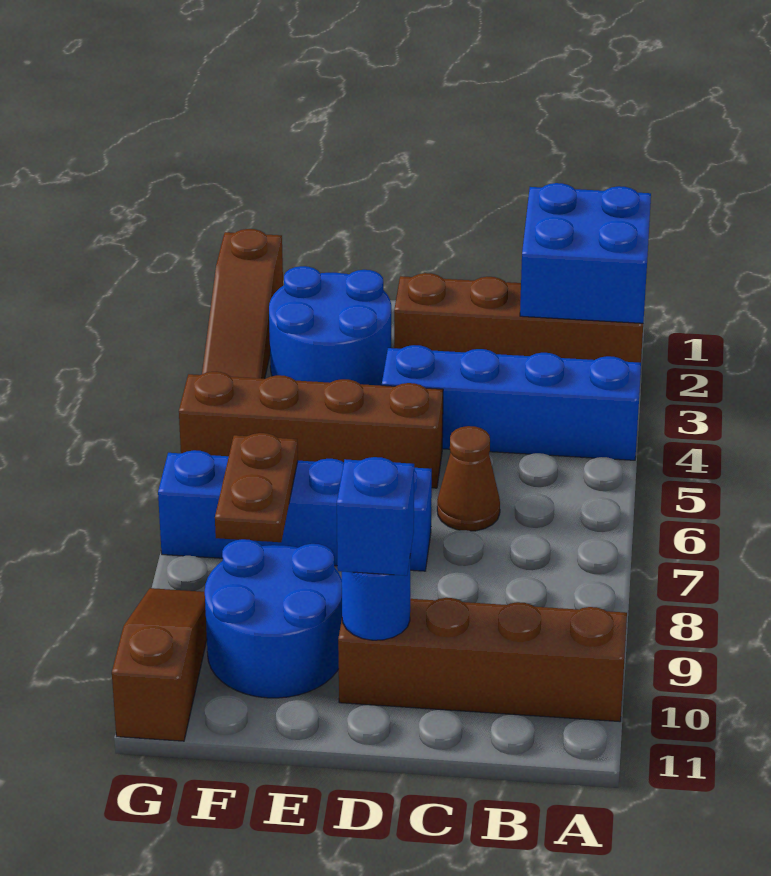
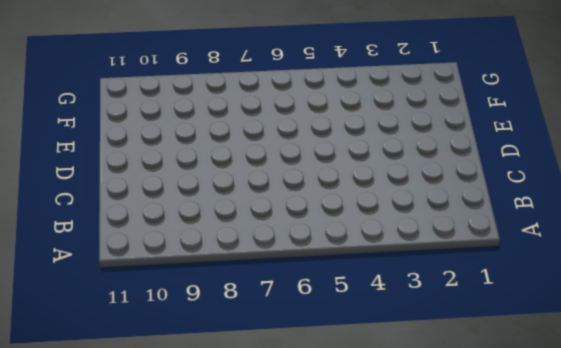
none -> brown 1x4 brick [394,273,643,363]
none -> blue 1x4 brick [382,345,641,460]
none -> brown 1x4 brick [338,598,627,722]

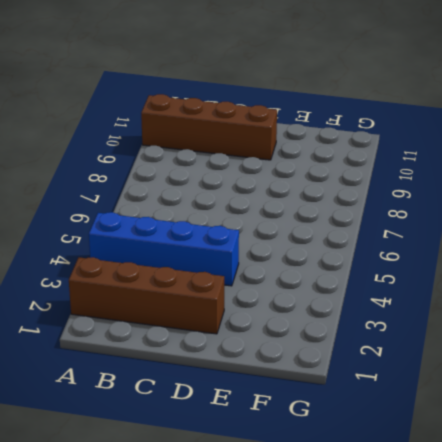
none -> brown 1x1 cone [437,426,500,531]
none -> brown 1x4 brick [179,372,443,488]
none -> blue 1x4 brick [158,450,432,571]

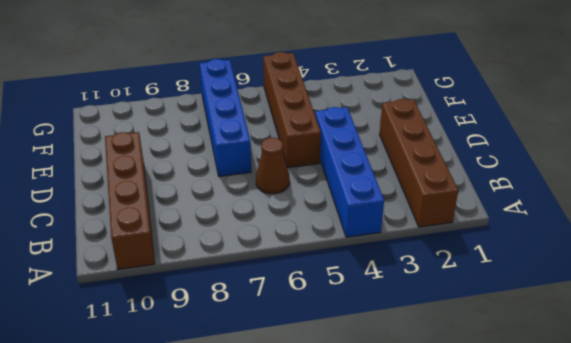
none -> blue 2x2 round brick [269,266,391,386]
none -> blue 2x2 round brick [205,539,342,698]
none -> brown 1x3 slope [202,229,283,379]

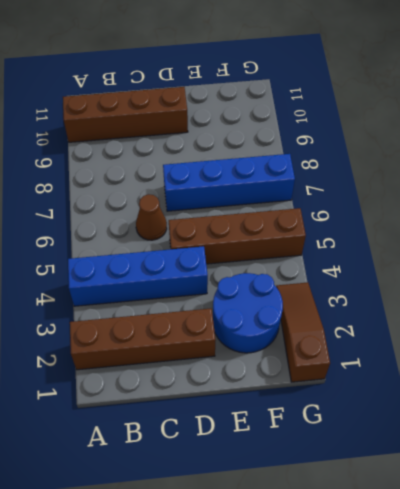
none -> blue 2x2 round brick [205,539,342,698]
none -> brown 1x3 slope [112,588,207,741]
none -> blue 2x2 brick [520,183,651,323]

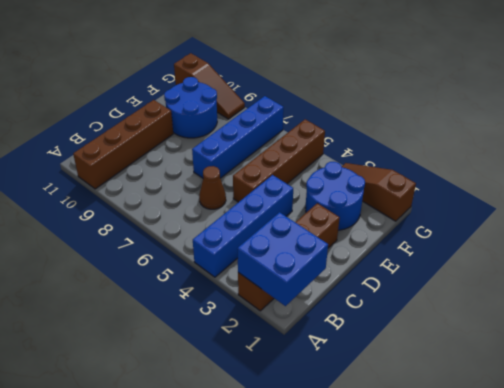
none -> blue 1x1 round brick [342,555,411,640]
none -> brown 1x2 plate [215,433,298,542]
none -> blue 1x1 brick [337,457,414,576]

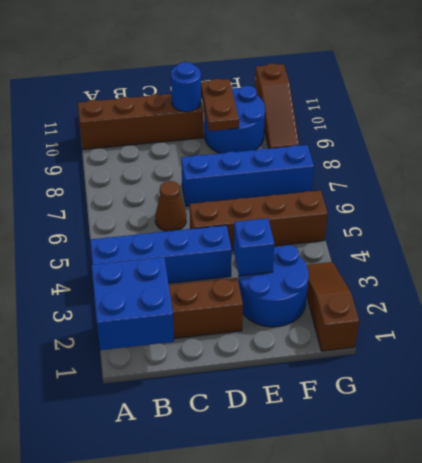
blue 1x1 brick [234,218,274,276] -> blue 1x1 brick moved to [337,457,414,576]
brown 1x2 plate [201,79,239,131] -> brown 1x2 plate moved to [215,433,298,542]

